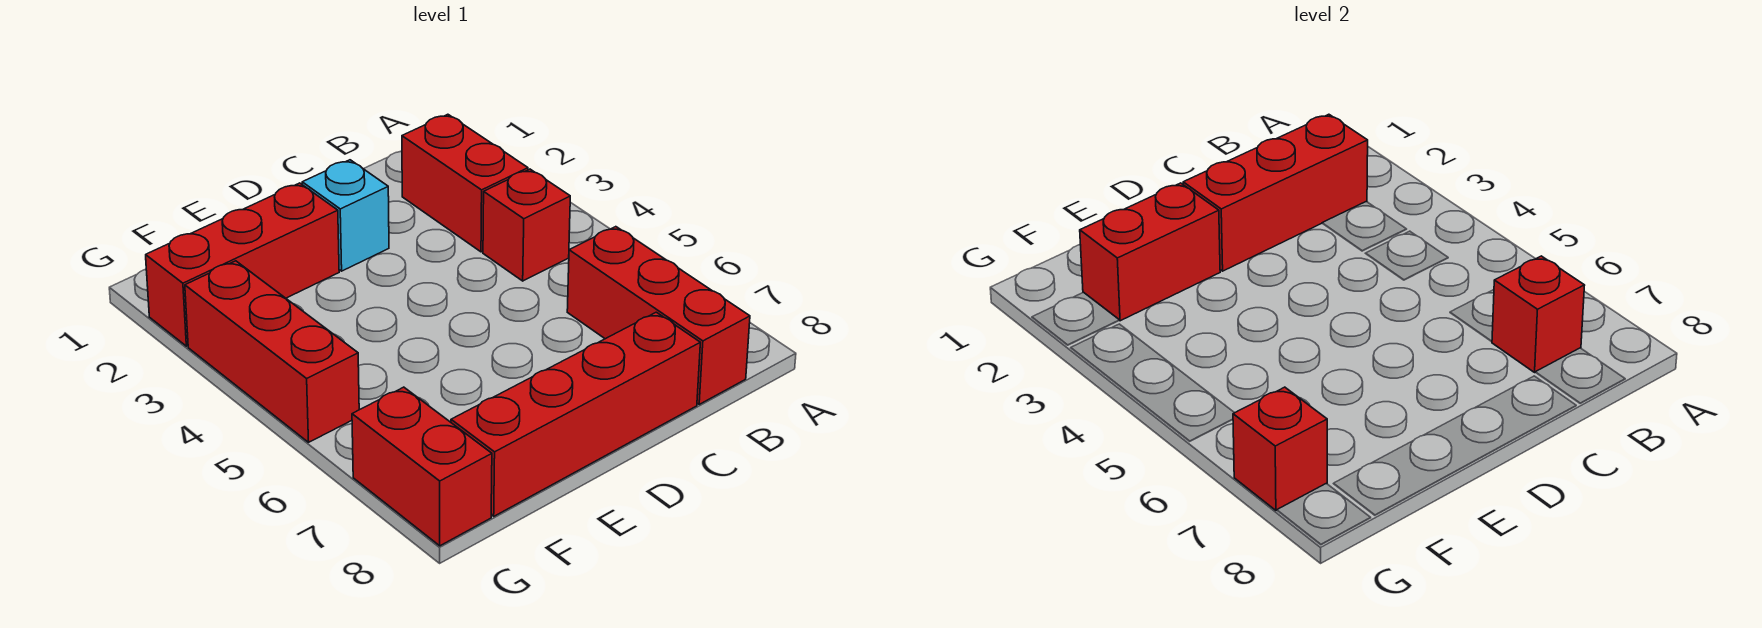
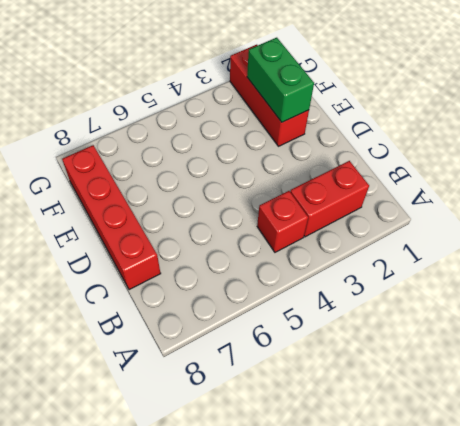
green 1x2 brick [247,38,314,122] -> red 1x2 brick [1080,183,1220,321]
none -> red 1x3 brick [567,227,750,404]
none -> cyan 1x1 brick [302,160,389,271]
none -> red 1x3 brick [185,261,359,442]

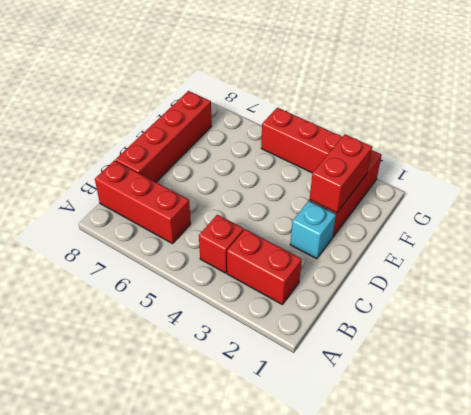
none -> red 1x2 brick [352,387,492,546]
none -> red 1x3 brick [1183,114,1368,271]
none -> red 1x1 brick [1492,256,1585,372]

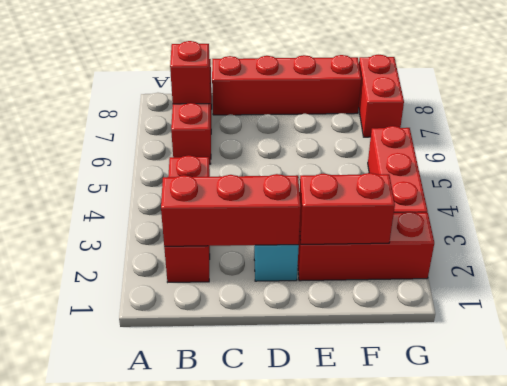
none -> red 1x1 brick [1233,387,1327,510]

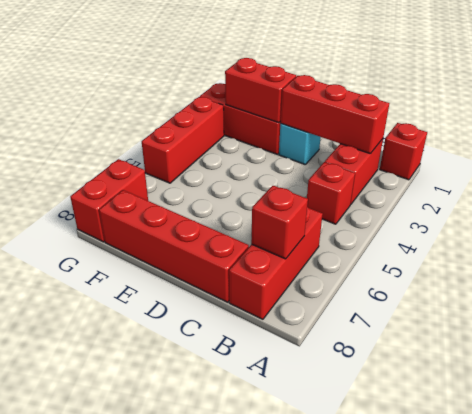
red 1x1 brick [380,123,427,180] -> red 1x1 brick moved to [1233,387,1327,510]

